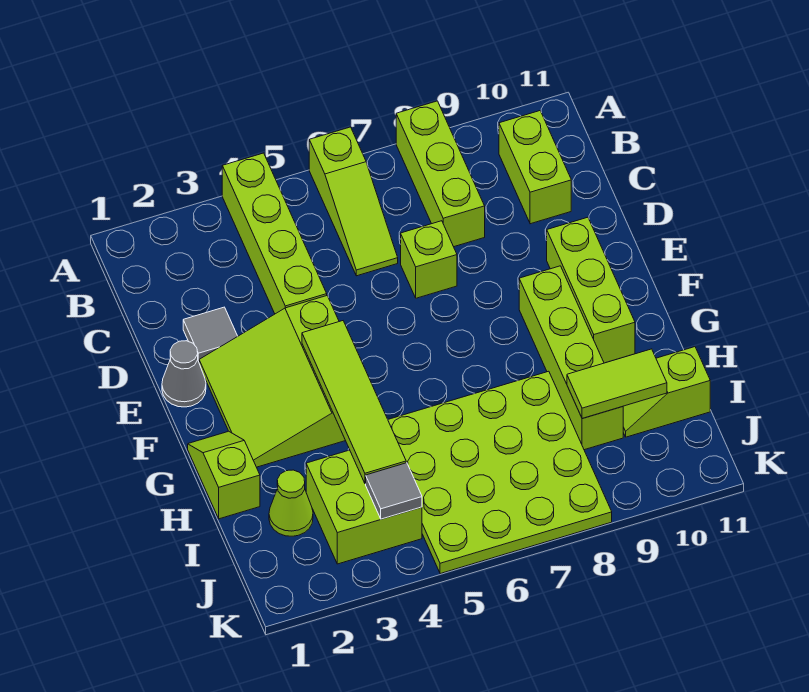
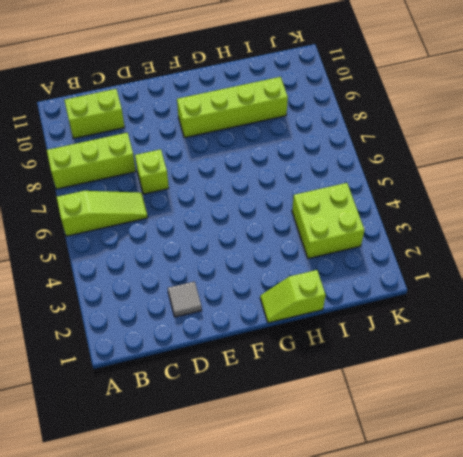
none -> lime 1x4 brick [222,153,327,314]
none -> grey 1x1 cone [162,341,206,407]
none -> lime 3x3 slope [199,296,345,467]

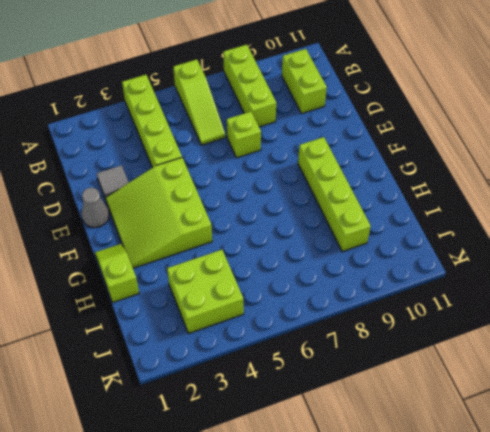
none -> lime 1x3 brick [547,217,635,363]
none -> lime 4x4 plate [388,371,612,574]
none -> lime 1x1 cone [269,470,313,536]

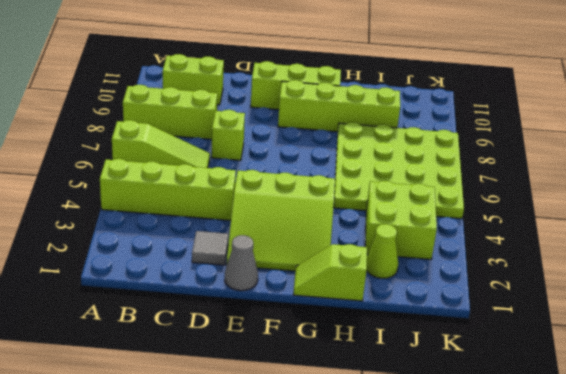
none -> lime 1x2 slope [623,347,710,437]
none -> lime 1x4 tile [302,321,406,484]
none -> lime 1x2 tile [567,349,667,419]

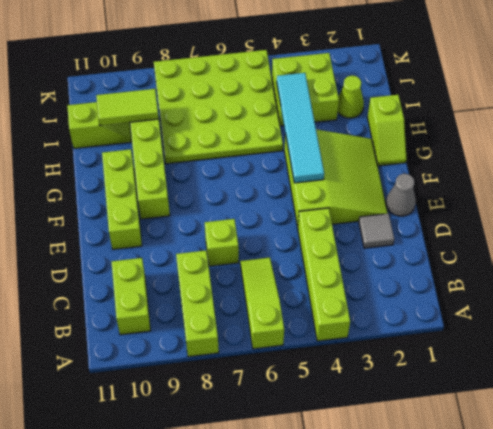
cyan 1x4 tile [277,73,324,183] -> lime 1x4 tile [302,321,406,484]
none -> grey 1x1 tile [366,463,422,519]

